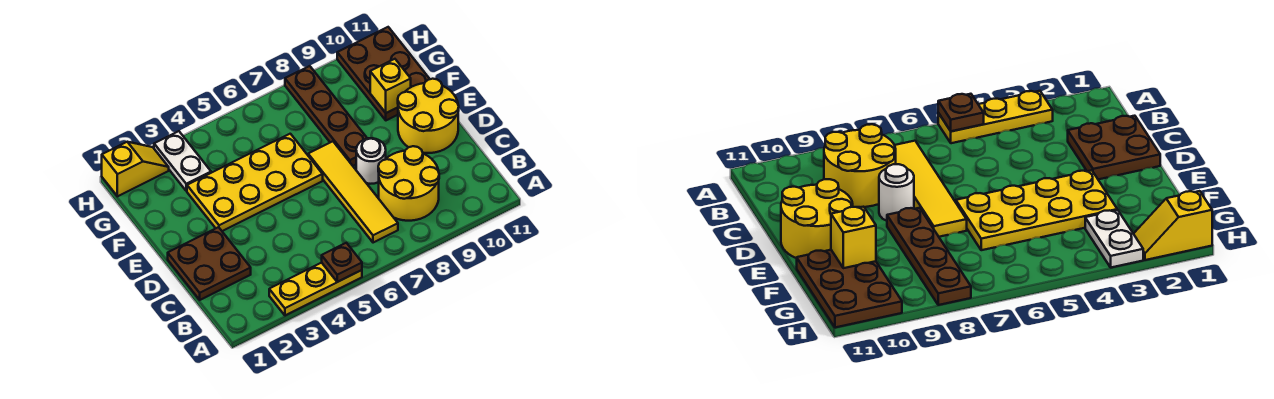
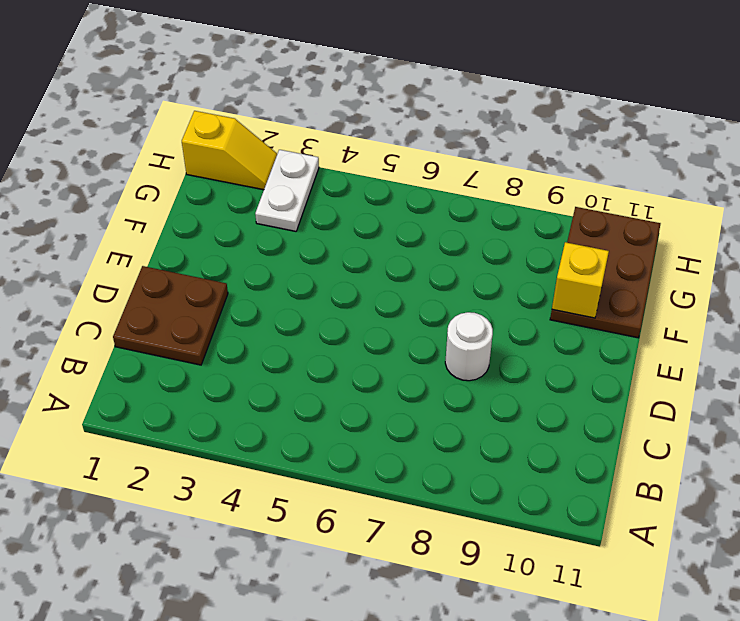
none -> yellow 1x3 plate [269,263,362,315]
none -> yellow 1x4 tile [308,141,398,243]
none -> yellow 2x2 round brick [378,146,439,221]

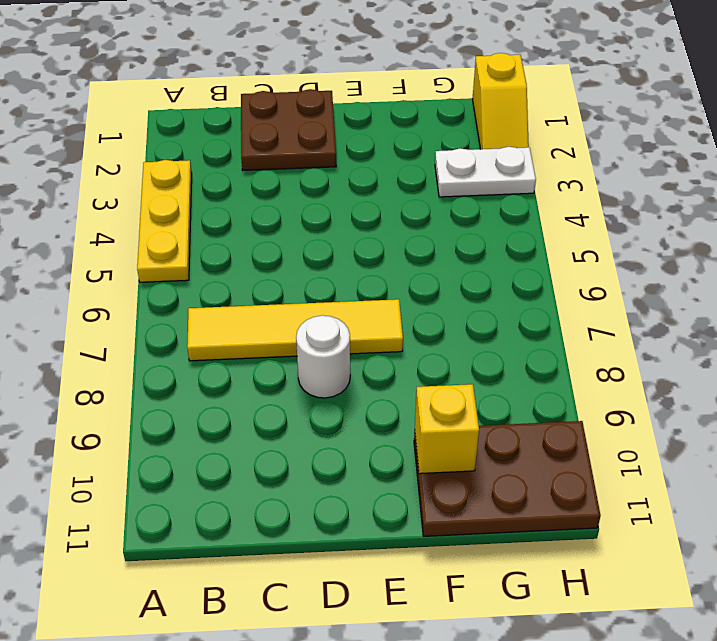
none -> yellow 2x2 round brick [378,146,439,221]
none -> yellow 2x2 round brick [398,79,459,153]
none -> yellow 2x4 plate [187,134,323,231]

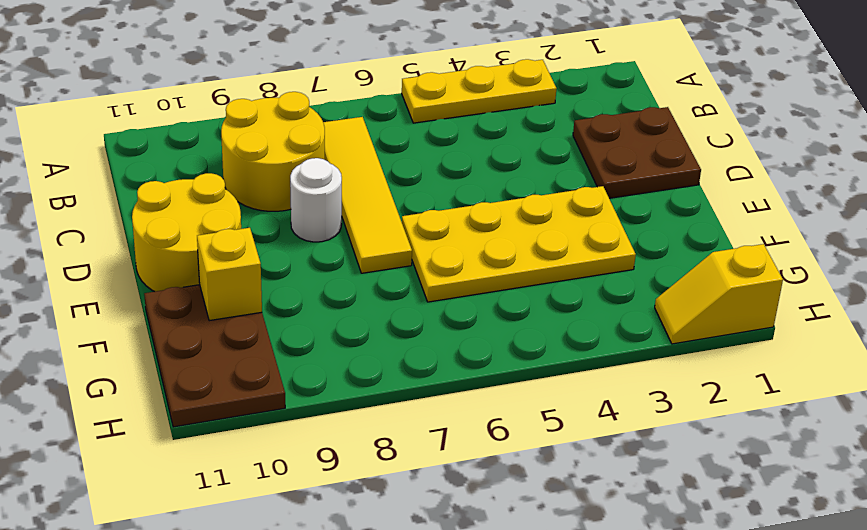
none -> brown 1x4 plate [285,66,367,166]
none -> white 1x2 plate [154,131,211,191]
none -> brown 1x1 plate [322,243,362,282]

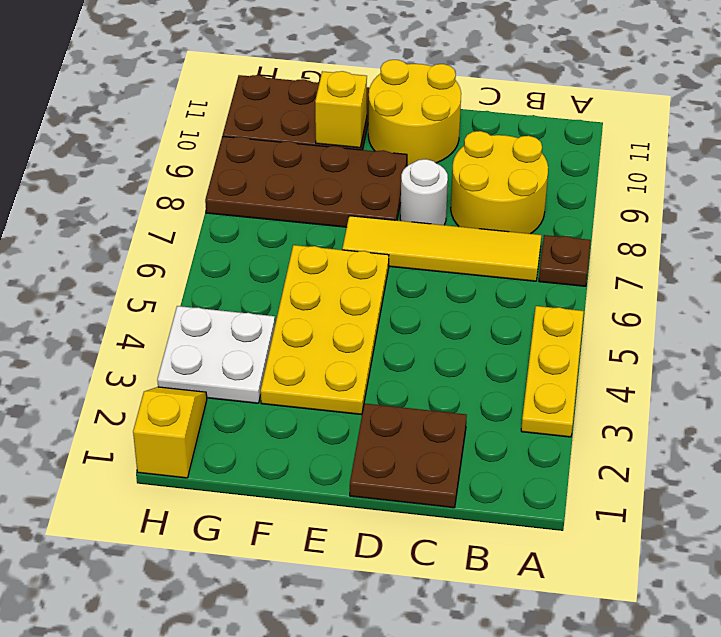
brown 1x1 plate [539,235,591,286] -> brown 1x1 plate moved to [322,243,362,282]
brown 2x4 plate [205,136,407,227] -> brown 1x4 plate [285,66,367,166]
white 2x2 plate [157,306,275,403] -> white 1x2 plate [154,131,211,191]

